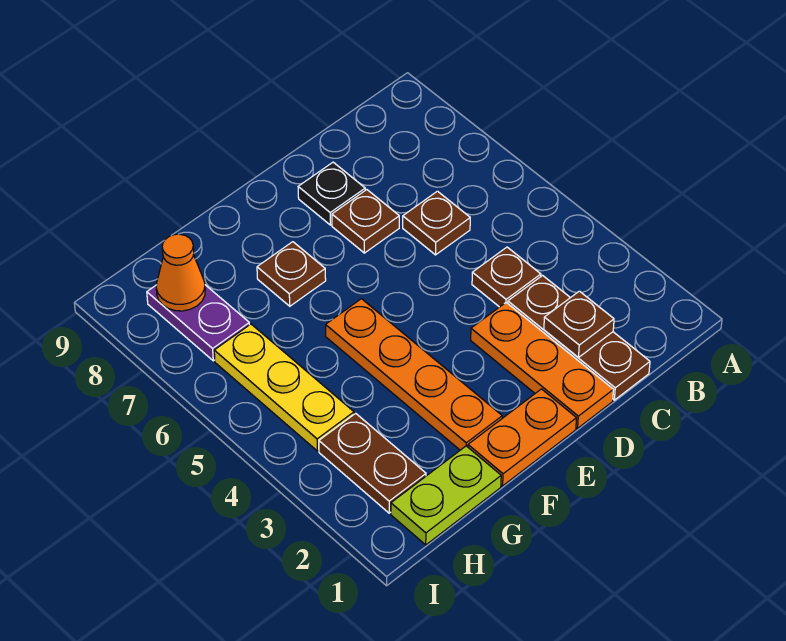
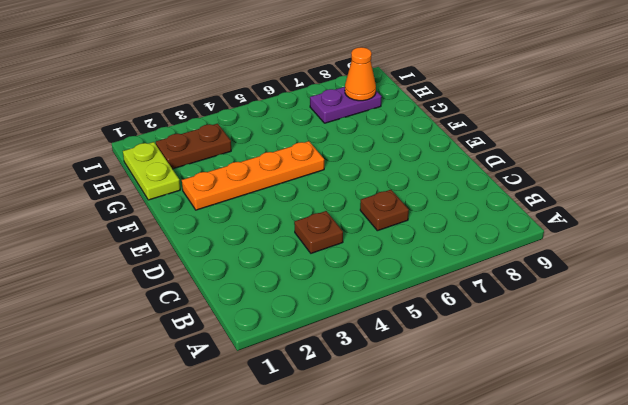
none -> brown 1x3 plate [508,276,650,400]
none -> orange 1x3 plate [471,303,613,428]
none -> brown 1x1 plate [332,190,399,253]

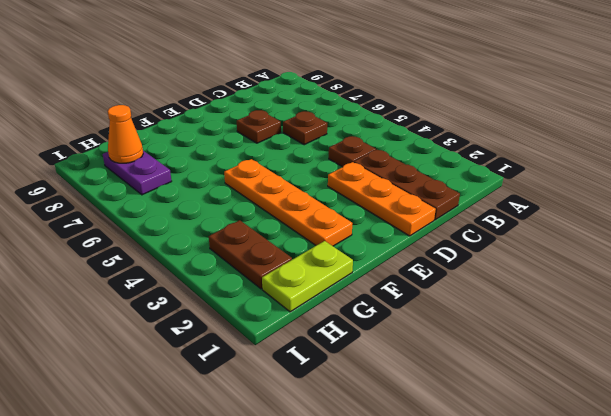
none -> black 1x1 plate [298,162,365,225]
none -> orange 1x2 plate [468,389,577,486]
none -> brown 1x1 plate [257,242,326,306]

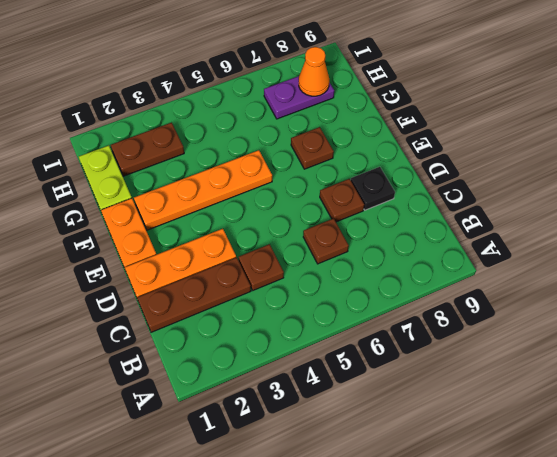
none -> yellow 1x3 plate [214,324,354,451]
none -> brown 1x1 plate [544,291,614,357]

